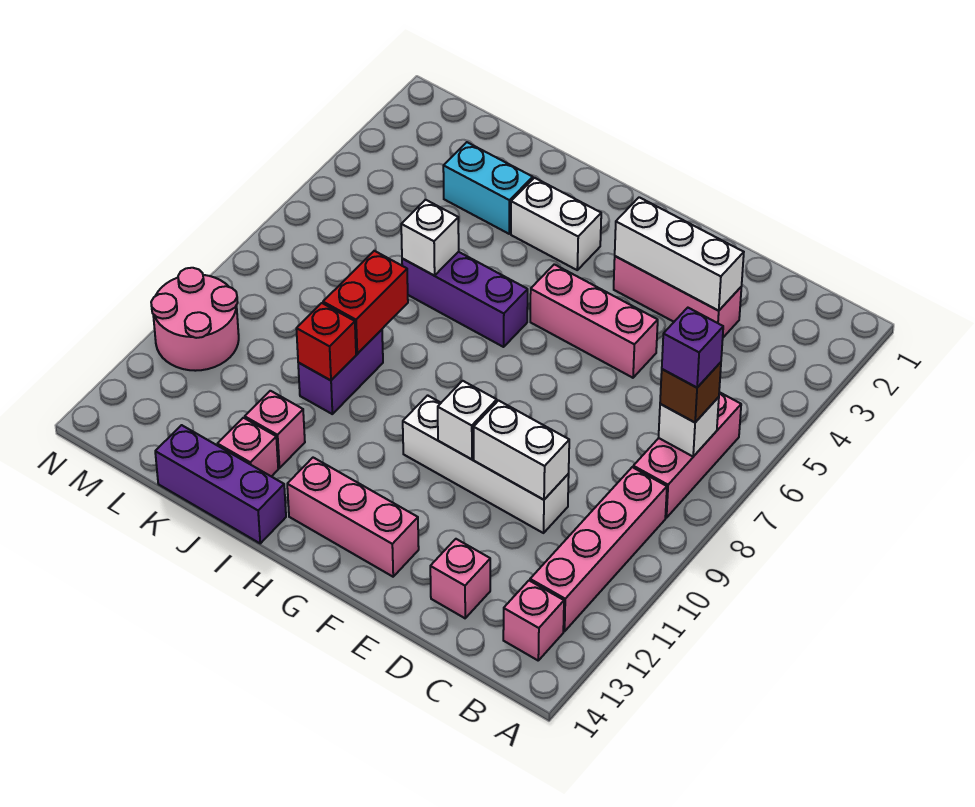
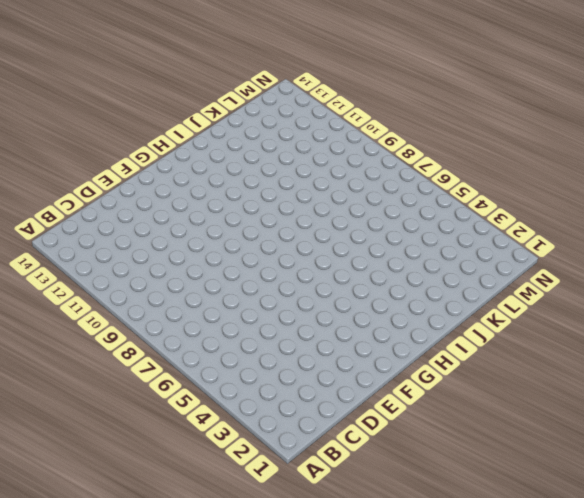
none -> pink 1x3 brick [633,392,741,518]
none -> pink 1x4 brick [530,467,667,631]
none -> pink 1x1 brick [503,581,564,660]

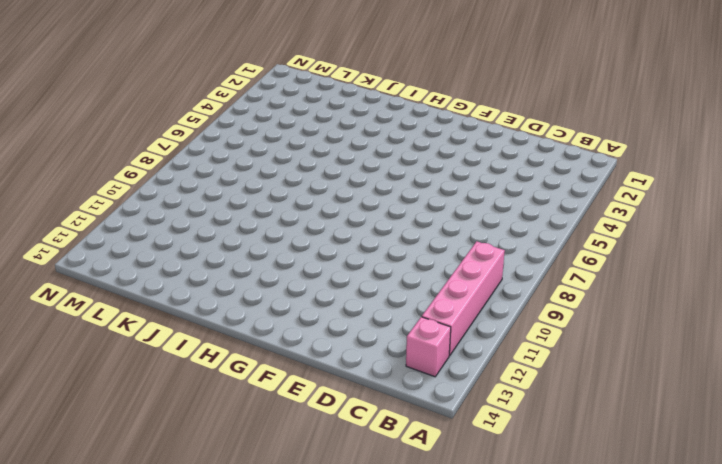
none -> pink 1x3 brick [633,392,741,518]
none -> pink 1x3 brick [614,256,741,337]
none -> white 1x4 brick [403,395,569,533]

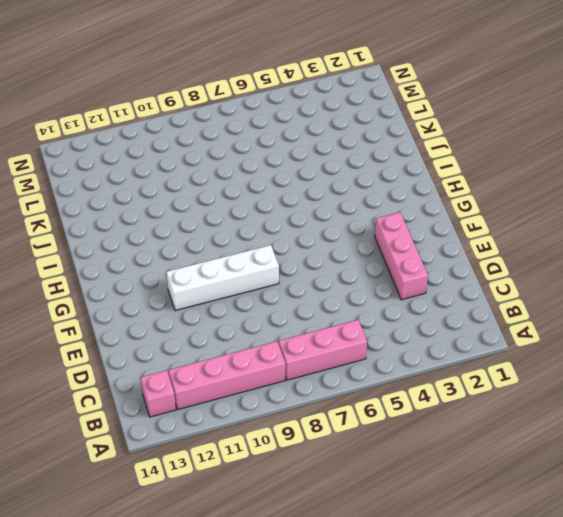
white 1x4 brick [166,245,279,311] -> white 1x4 brick turned to [403,395,569,533]
none -> pink 1x1 brick [430,539,490,618]
none -> pink 1x3 brick [530,264,658,378]
none -> pink 1x3 brick [287,458,419,577]

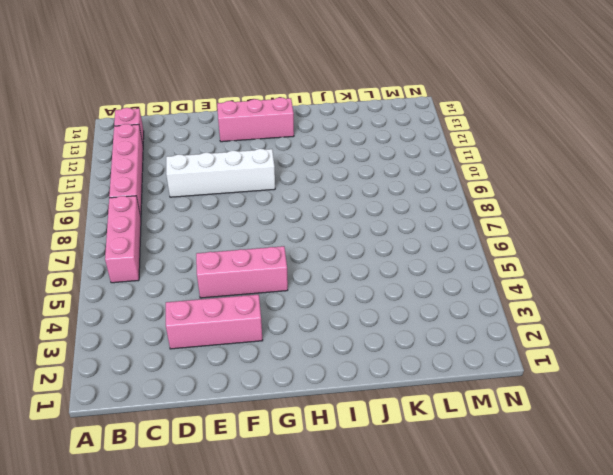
none -> pink 1x1 brick [430,539,490,618]
none -> white 1x2 brick [511,178,601,270]
none -> purple 1x3 brick [402,252,528,347]

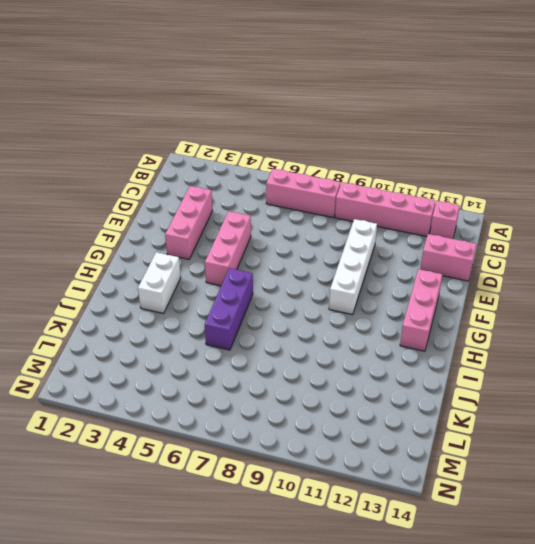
pink 1x2 brick [420,234,477,281] -> pink 1x1 brick [430,539,490,618]
none -> purple 1x3 brick [155,425,286,543]
none -> cyan 1x2 brick [443,142,533,234]
none -> purple 1x2 brick [298,330,383,414]

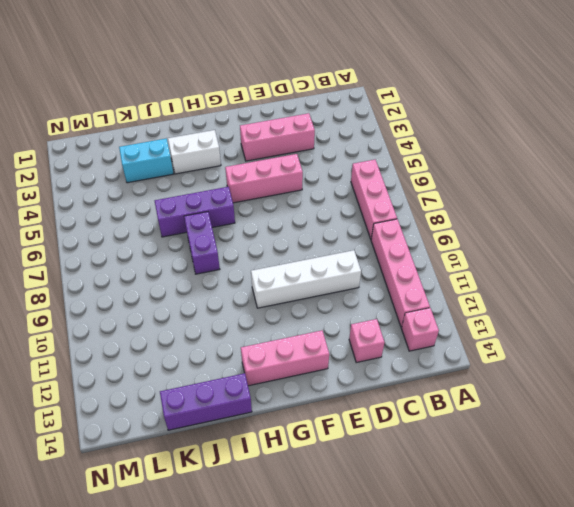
purple 1x2 brick [184,212,220,274] -> purple 1x2 brick moved to [298,330,383,414]
none -> pink 1x1 brick [245,391,305,468]
none -> pink 1x1 brick [217,418,278,477]
none -> pink 2x2 round brick [151,268,239,371]

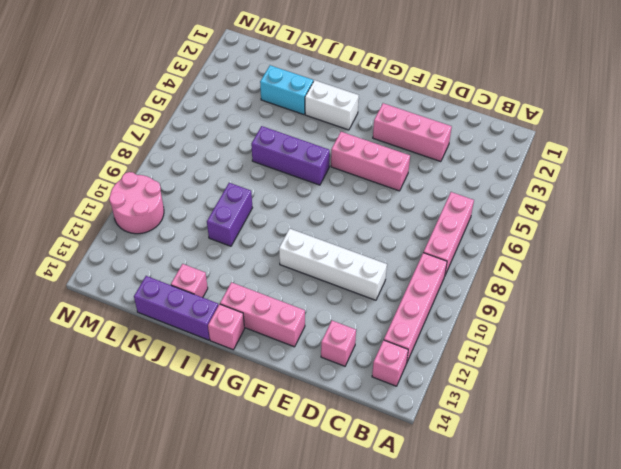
pink 1x1 brick [208,304,245,350] -> pink 1x1 brick moved to [245,391,305,468]
none -> white 1x1 brick [659,397,719,456]
none -> white 1x3 brick [615,197,744,311]
none -> white 1x2 brick [474,401,569,500]

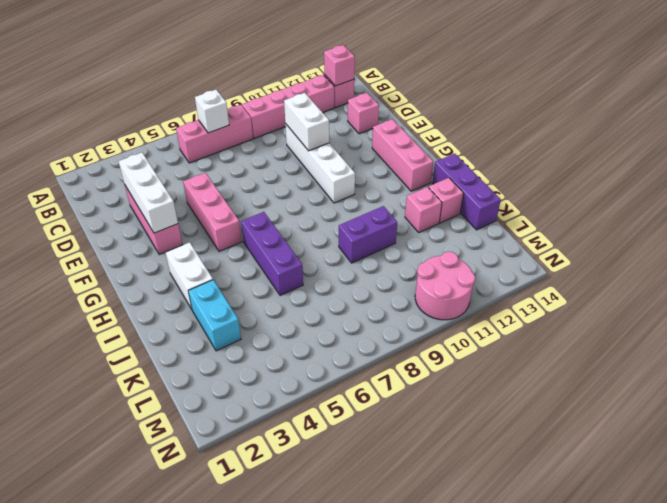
pink 1x1 brick [324,45,355,86] -> none
none -> white 1x1 brick [438,381,497,459]
none -> white 1x1 brick [401,200,459,276]
none -> red 1x2 brick [323,251,408,354]

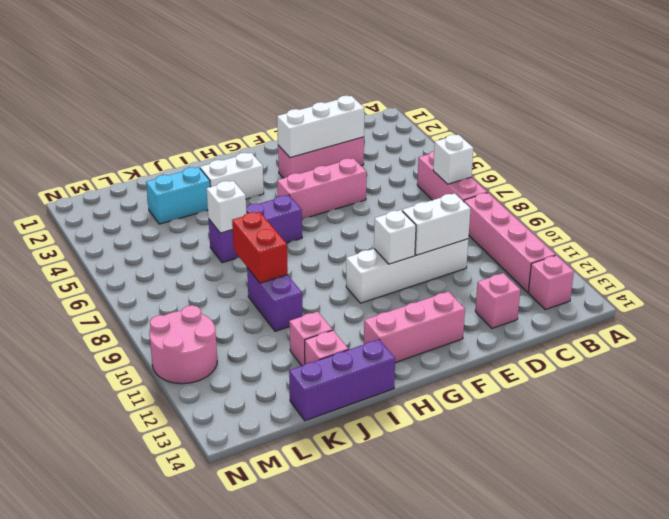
none -> red 1x1 brick [296,303,356,380]
none -> brown 1x1 brick [660,362,721,422]
none -> purple 1x1 brick [662,308,723,388]

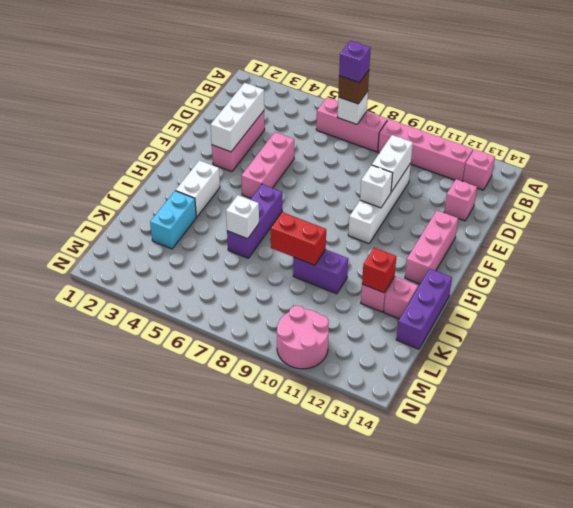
red 1x1 brick [362,248,397,293] -> red 1x1 brick moved to [296,303,356,380]

